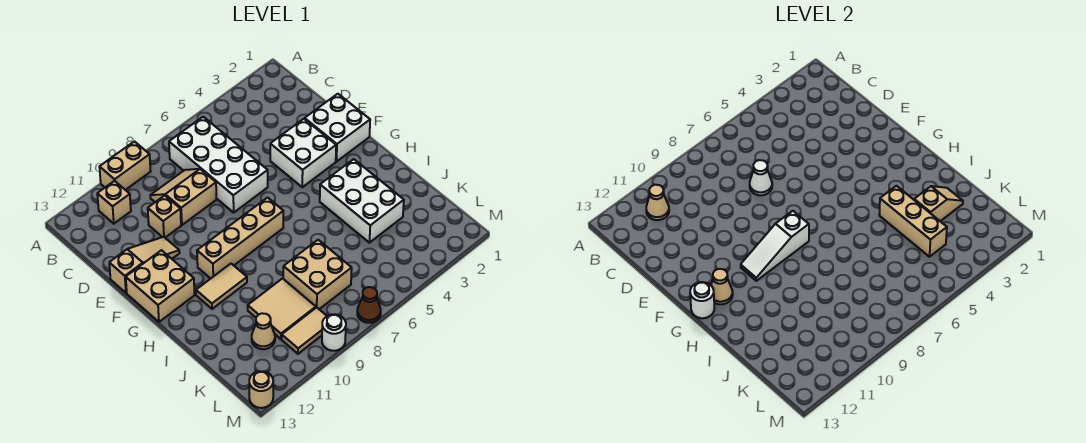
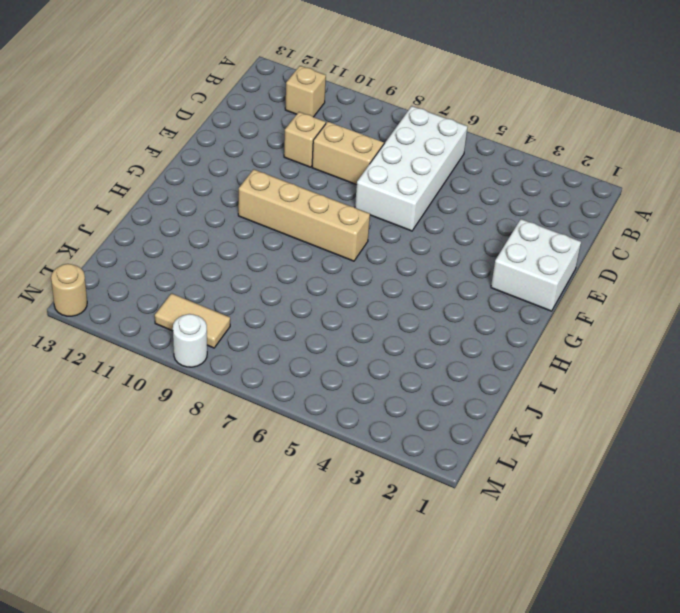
none -> tan 1x2 brick [100,141,151,190]
none -> white 2x2 brick [270,119,336,187]
none -> tan 1x3 slope [109,237,180,293]

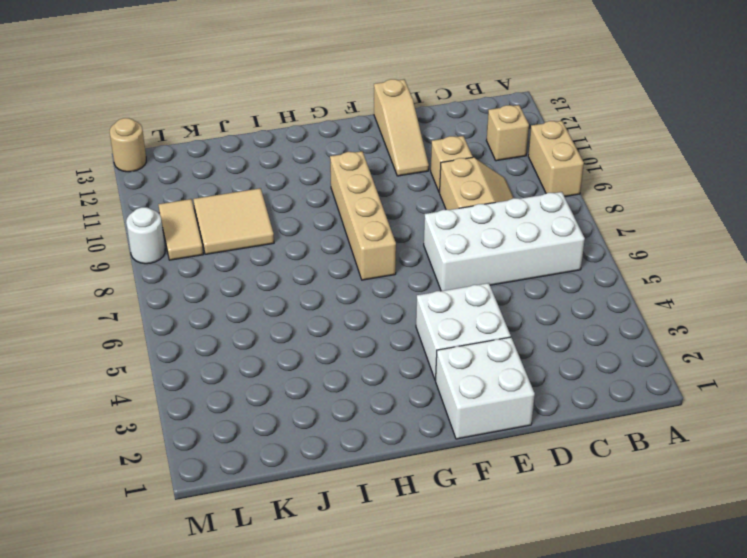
none -> tan 2x2 brick [126,250,194,322]
none -> white 2x3 brick [320,159,404,243]
none -> tan 1x2 tile [196,264,247,309]

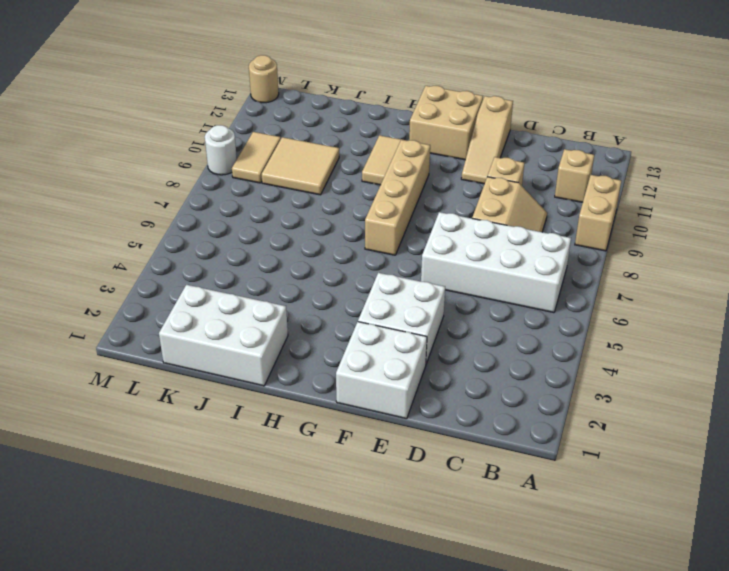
white 2x3 brick [159,285,288,386] -> white 2x3 brick moved to [320,159,404,243]
none -> tan 2x2 brick [283,240,352,309]
none -> tan 1x1 cone [252,313,275,349]
none -> brown 1x1 cone [357,287,381,323]

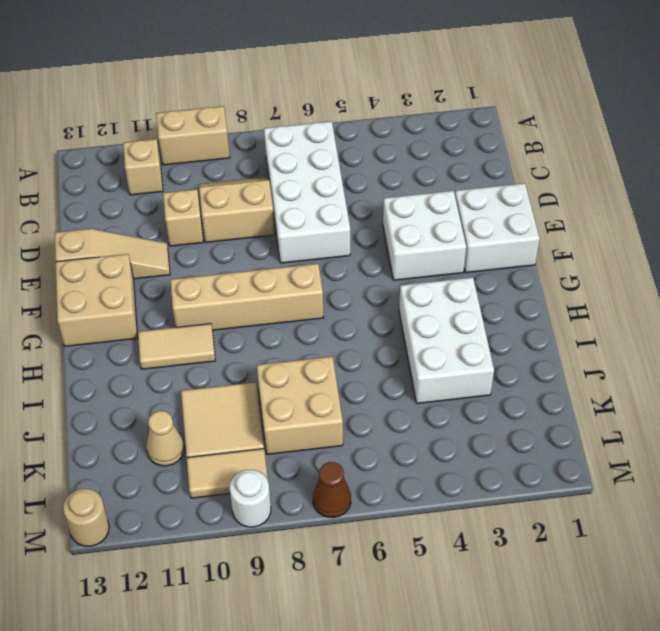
none -> tan 1x1 cone [646,185,669,220]
none -> white 1x1 cone [750,160,772,195]
none -> white 1x3 slope [741,211,809,281]

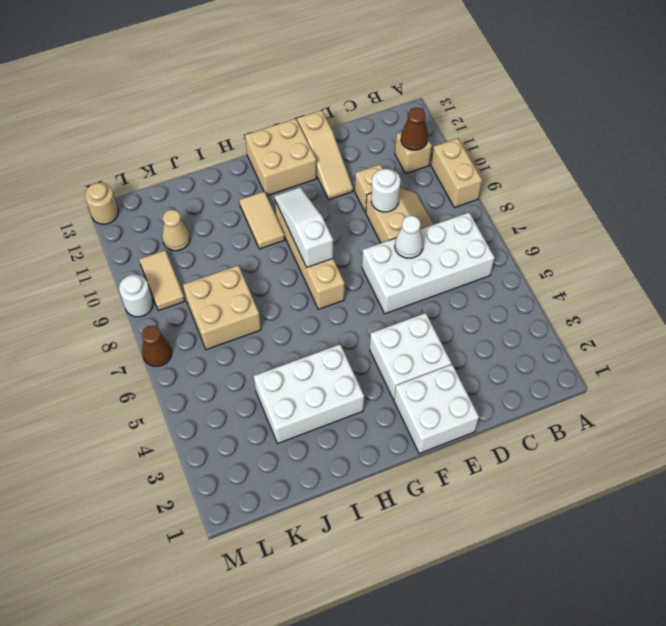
brown 1x1 cone [401,108,428,150] -> tan 1x1 cone [646,185,669,220]
white 1x1 round brick [371,169,401,212] -> white 1x1 round brick moved to [690,282,714,318]
none -> tan 2x2 tile [248,279,316,339]
none -> tan 1x1 cone [711,269,733,304]
none -> tan 1x3 brick [879,186,947,257]

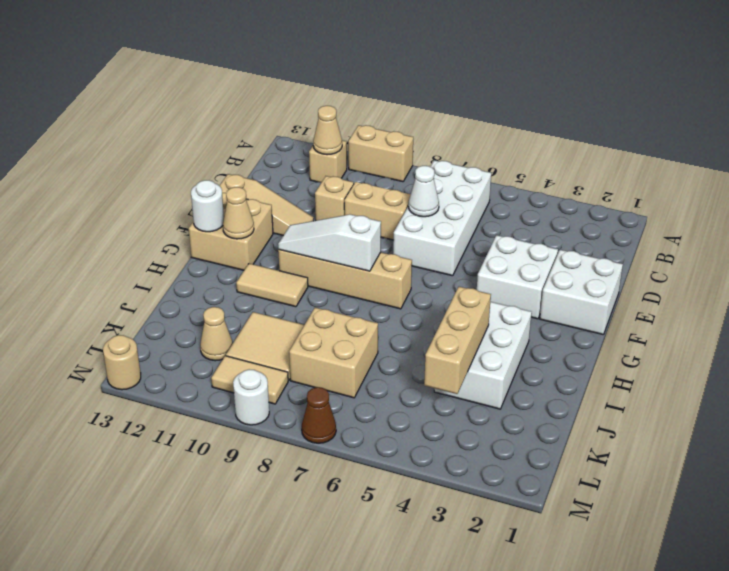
none -> tan 1x2 slope [914,186,963,221]

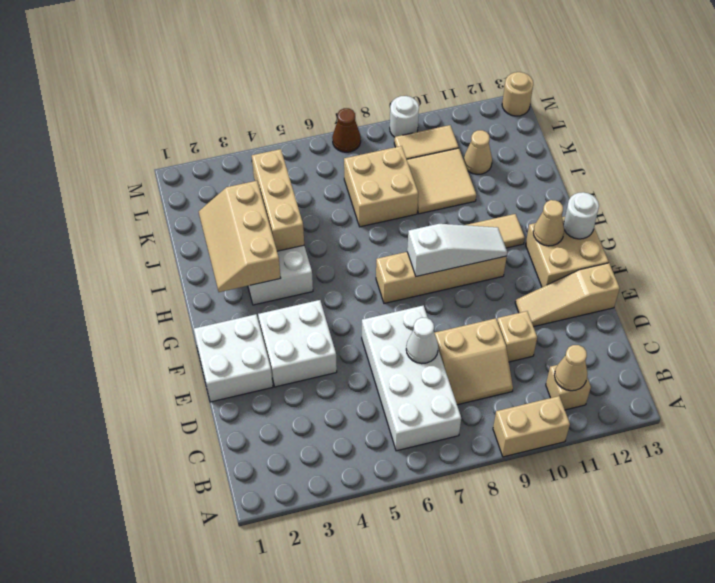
tan 2x3 slope [199,181,281,292] -> tan 1x2 slope [914,186,963,221]

